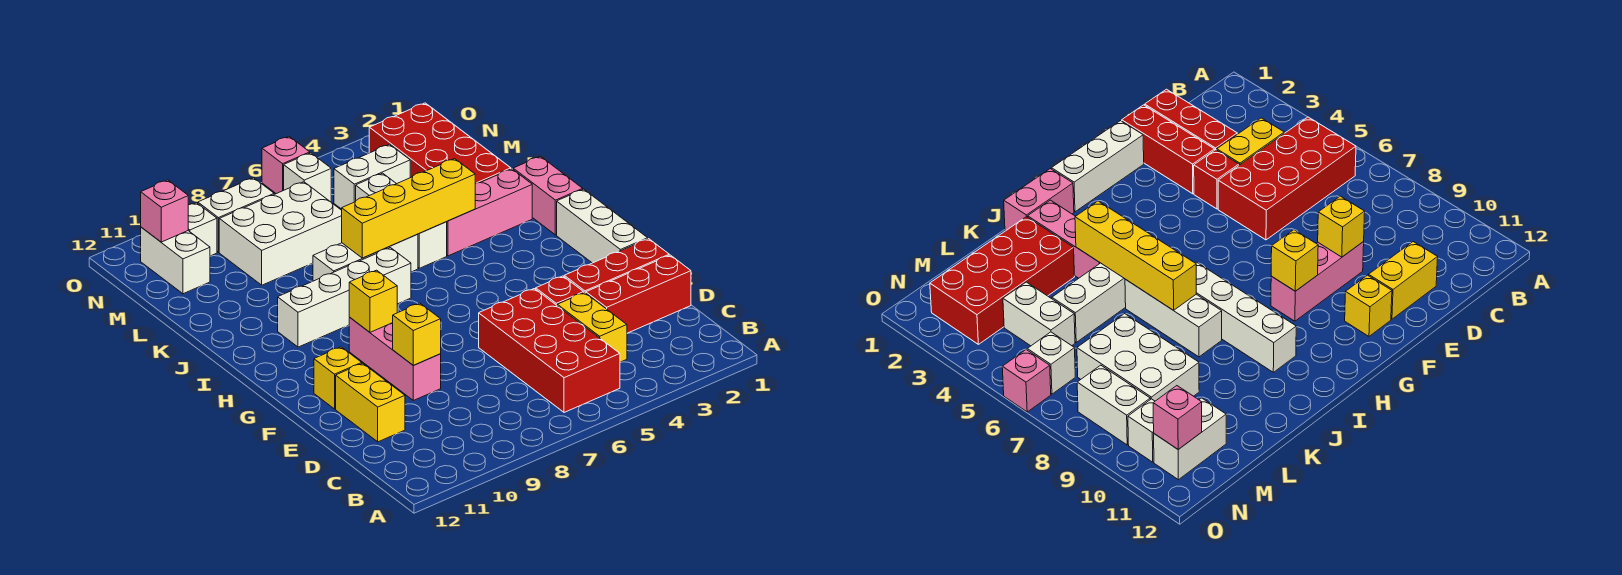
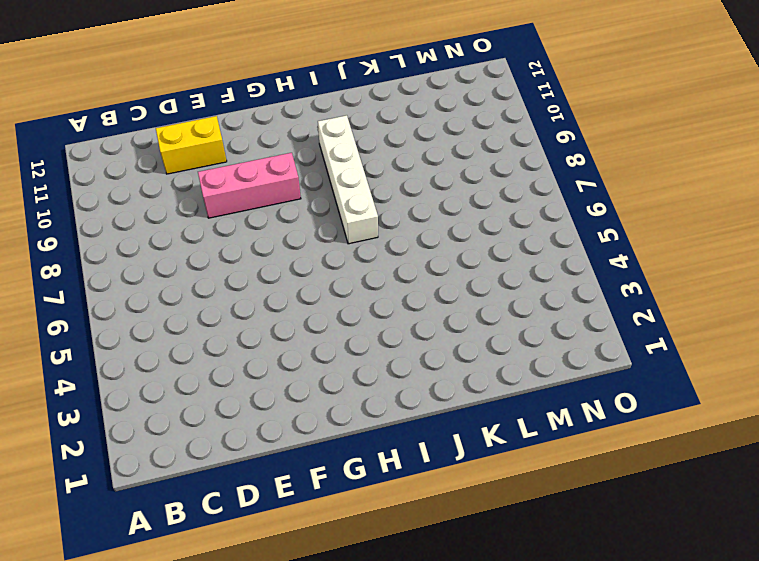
none -> red 2x4 brick [479,289,620,412]
none -> yellow 1x2 brick [557,293,627,362]
none -> red 1x3 brick [586,255,691,333]

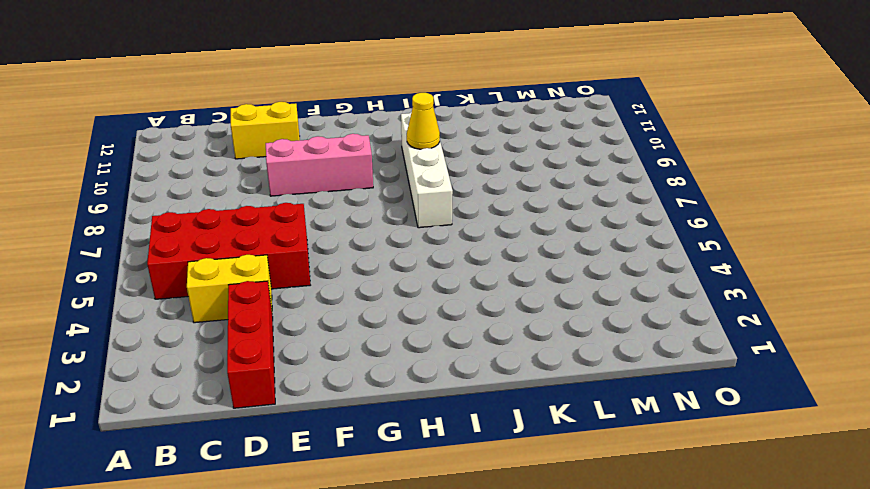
yellow 1x1 cone [407,93,440,149] -> none
none -> red 1x3 brick [564,239,669,293]
none -> red 1x1 brick [536,276,584,305]
none -> white 1x3 brick [557,189,648,263]

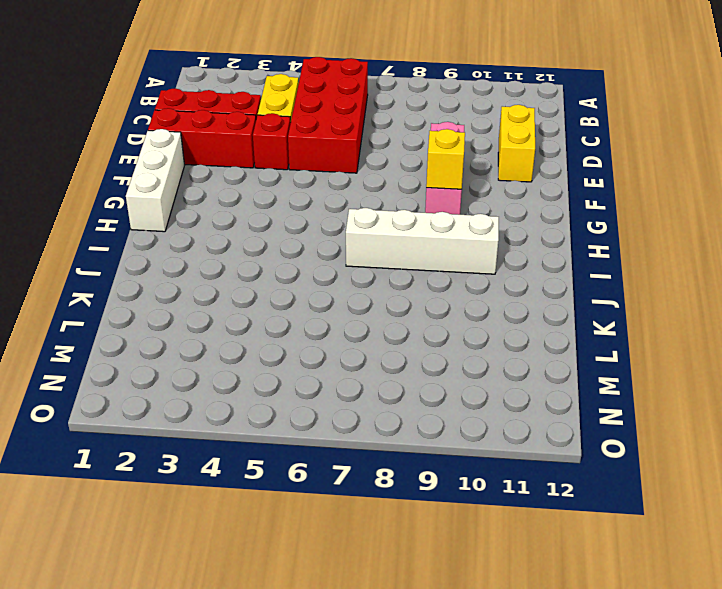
none -> yellow 1x1 brick [314,347,362,409]
none -> pink 1x2 brick [513,156,583,235]
none -> pink 1x3 brick [447,169,532,256]

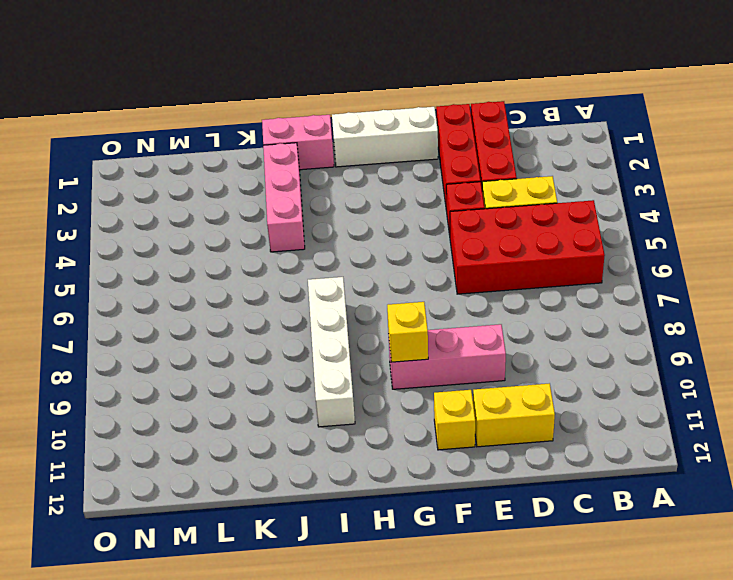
none -> white 1x3 brick [356,173,447,268]
none -> white 1x3 brick [313,234,418,281]
none -> red 2x4 brick [369,103,511,183]

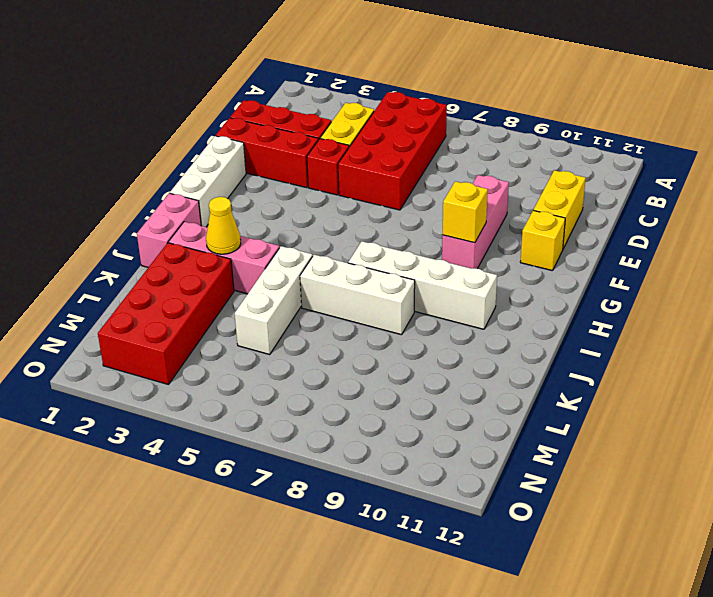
yellow 1x1 cone [206,197,241,254] -> none
none -> white 2x3 brick [219,182,342,285]
none -> white 1x2 brick [334,144,410,209]
none -> white 1x2 brick [141,227,210,294]

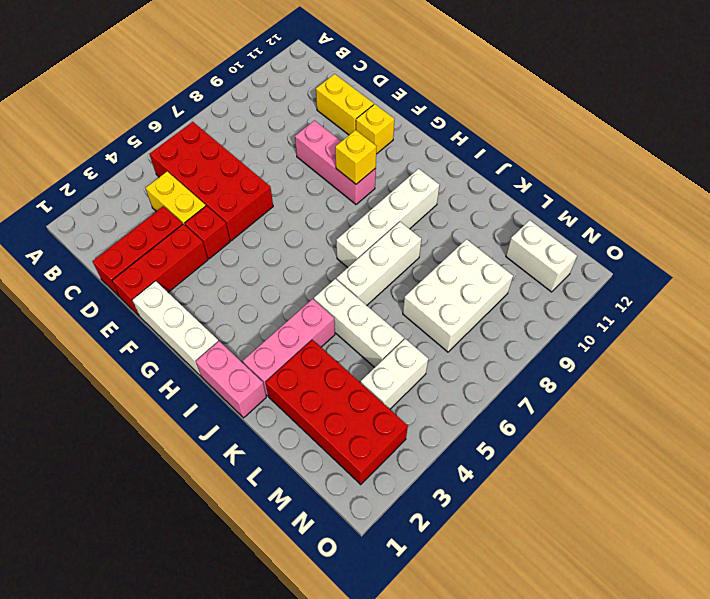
none -> white 1x1 brick [284,153,331,202]
none -> white 1x2 brick [198,178,274,252]
none -> white 1x1 brick [188,203,217,256]

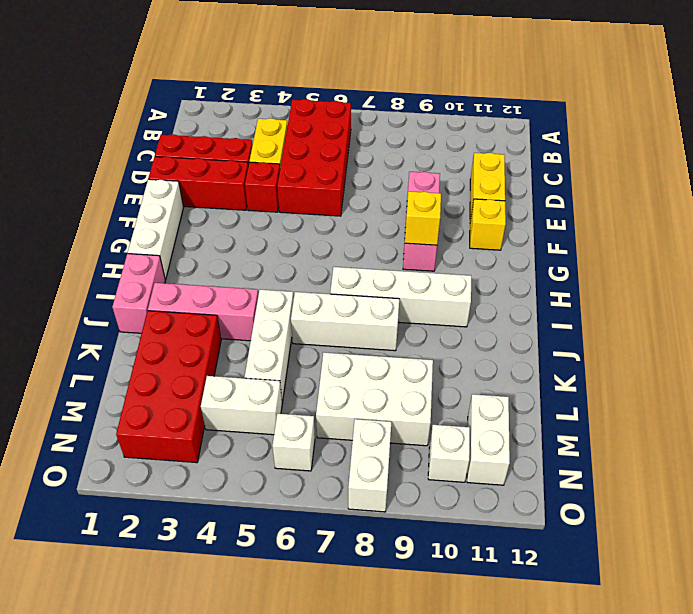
white 1x2 brick [348,419,391,512] -> white 1x2 brick turned to [198,178,274,252]
none -> pink 1x1 brick [262,137,310,194]
none -> yellow 1x1 brick [393,303,441,365]
none -> yellow 1x4 brick [342,159,475,258]

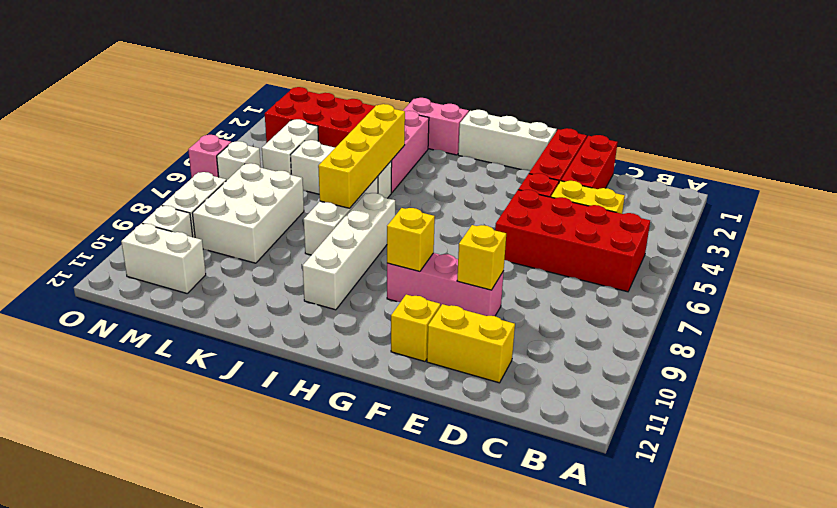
none -> pink 1x1 brick [141,180,188,242]

